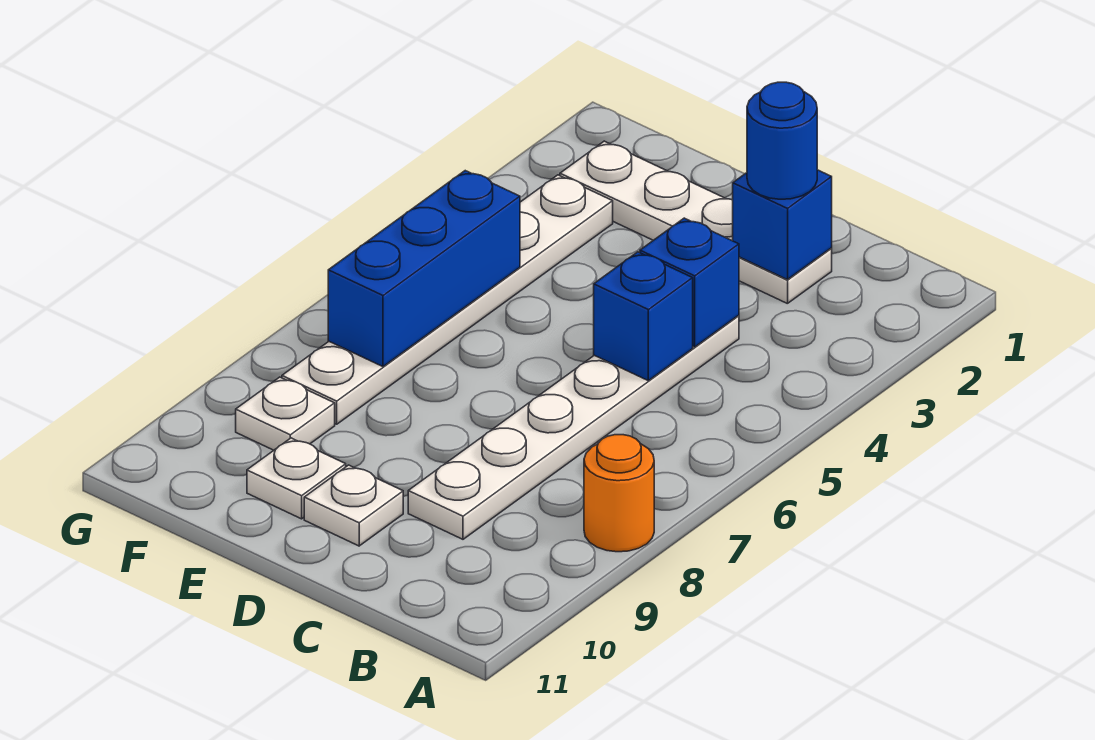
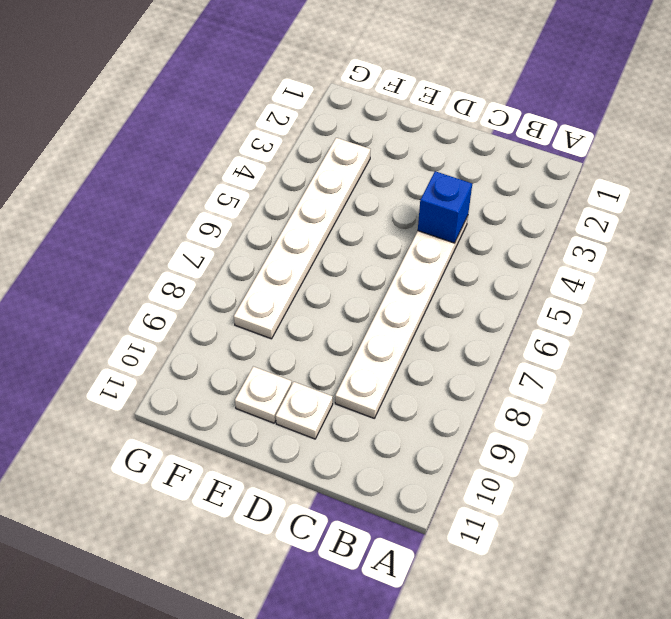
none -> orange 1x1 round brick [584,435,654,552]
none -> white 1x4 plate [560,141,832,304]
none -> white 1x1 plate [236,377,335,450]

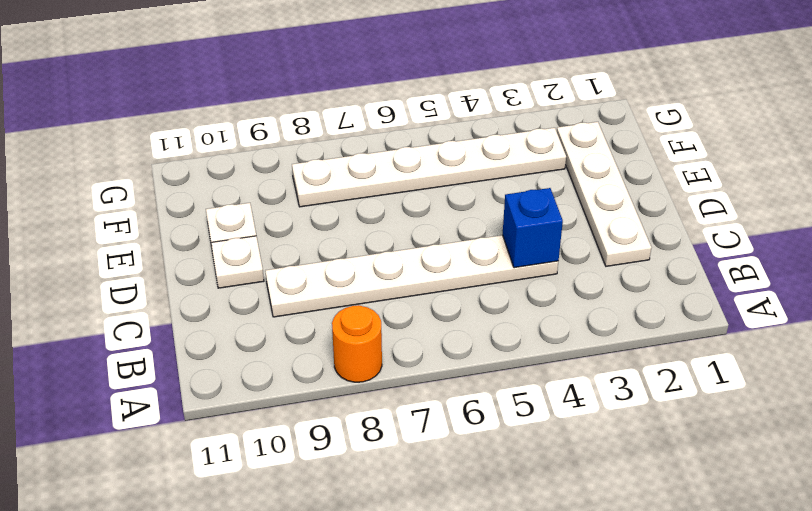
none -> white 1x1 plate [236,377,335,450]
none -> blue 1x1 brick [733,170,832,280]
none -> blue 1x1 brick [594,252,693,381]

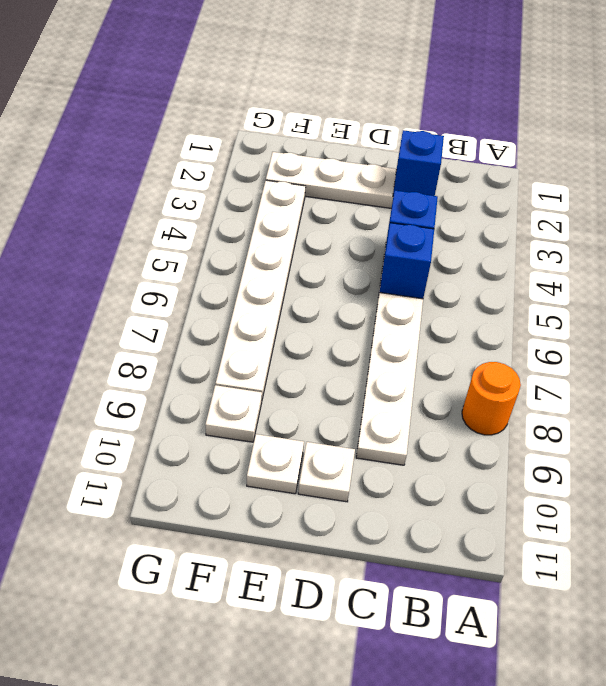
none -> blue 1x3 brick [328,171,520,367]
none -> blue 1x1 round brick [747,82,817,199]

